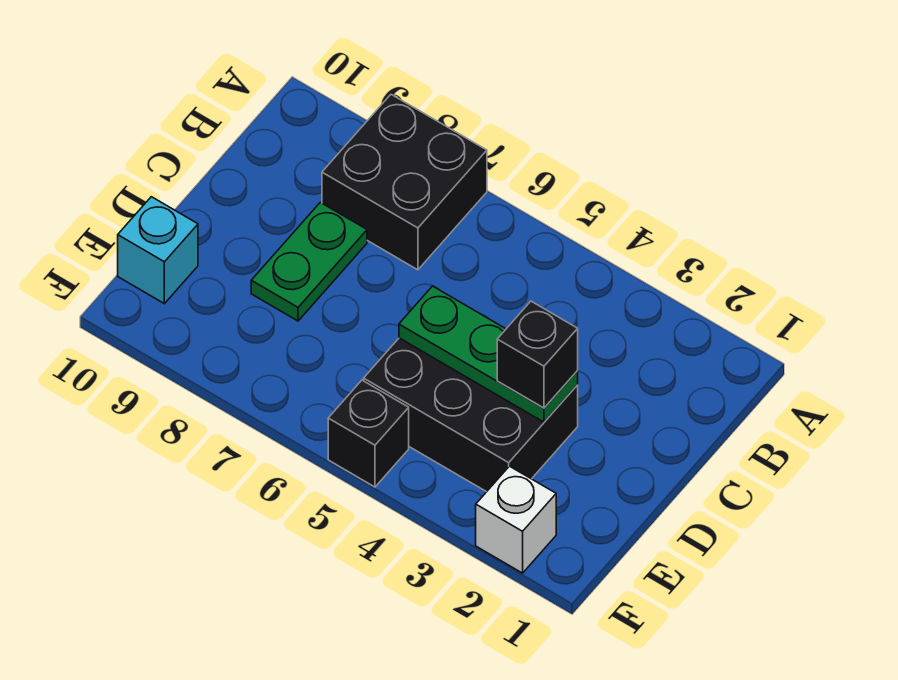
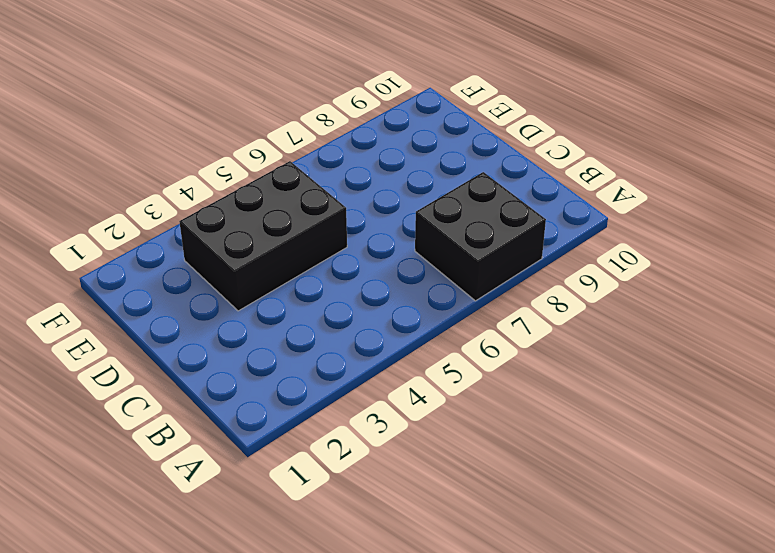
none -> green 1x2 plate [251,202,367,321]
none -> cyan 1x1 brick [118,197,198,304]

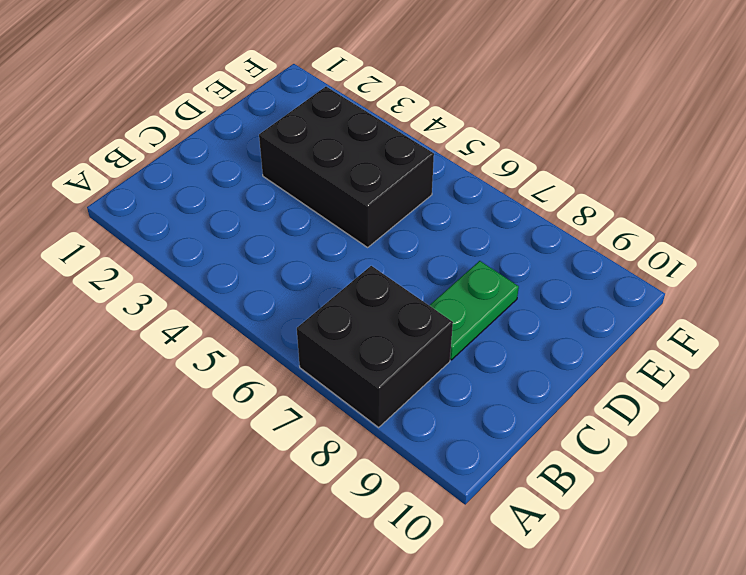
none -> cyan 1x1 brick [118,197,198,304]
none -> white 1x1 brick [476,466,556,573]

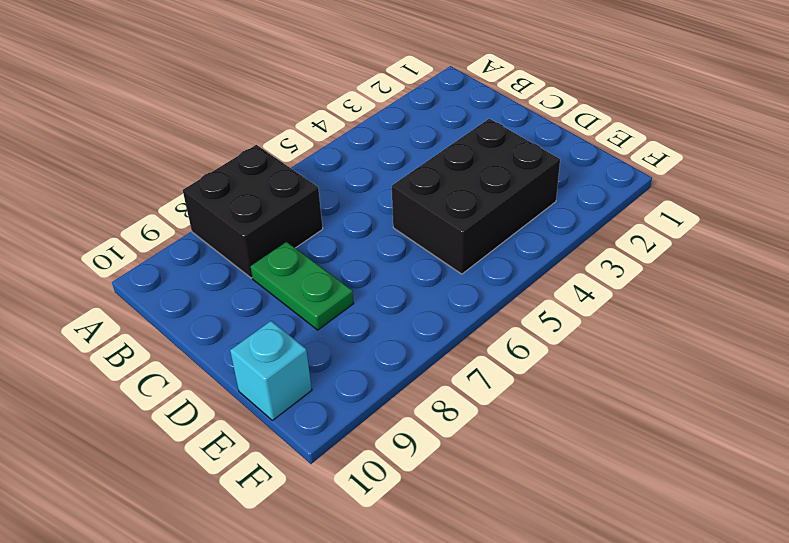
none -> white 1x1 brick [476,466,556,573]
none -> black 1x1 brick [328,380,409,487]

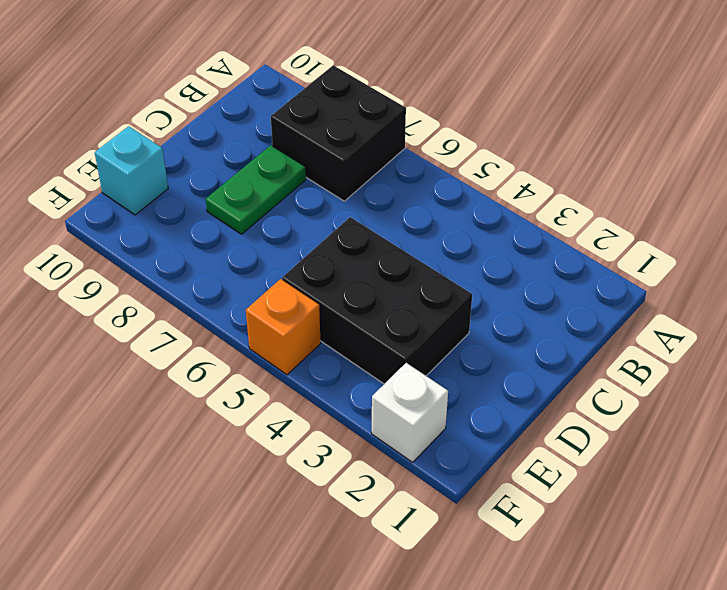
orange 1x1 brick [246,279,321,375] -> black 1x1 brick [328,380,409,487]
none -> green 1x3 plate [399,286,578,422]
none -> black 1x1 brick [497,301,578,408]

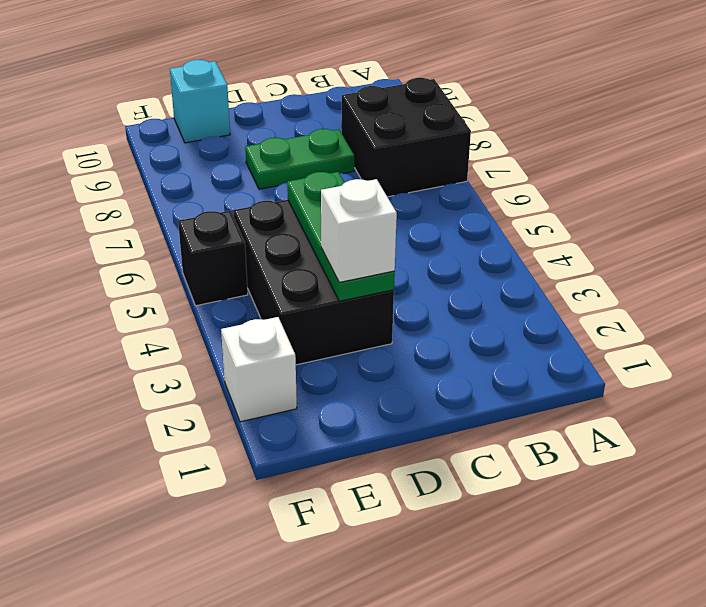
white 1x1 brick [321,179,397,282] -> black 1x1 brick [497,301,578,408]

